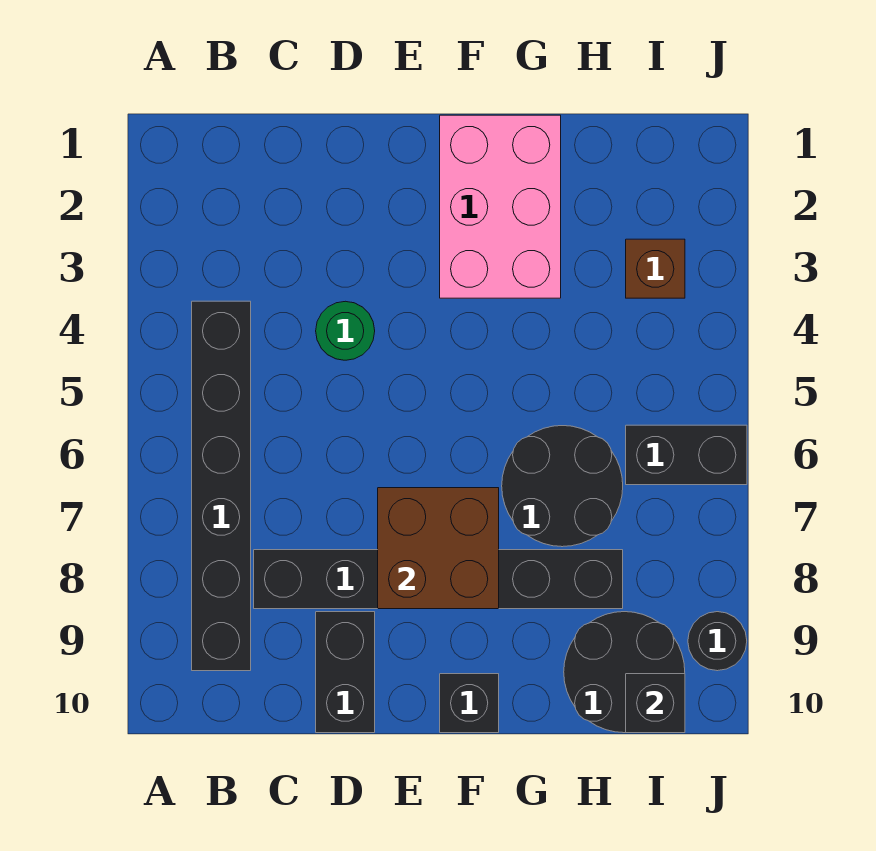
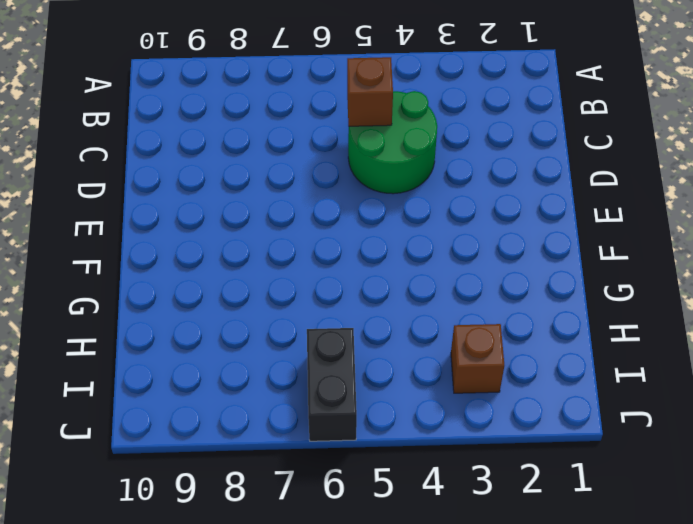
green 2x2 round brick [348,91,437,194] -> green 1x1 round brick [316,301,375,360]
brown 1x1 brick [347,57,393,126] -> none
none -> black 1x6 brick [192,301,251,671]
none -> black 1x6 brick [254,550,623,609]
none -> black 1x2 brick [316,612,375,733]

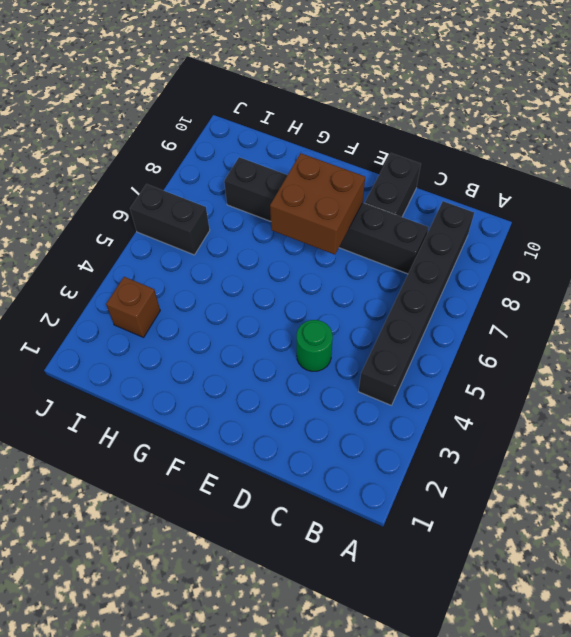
none -> pink 2x3 brick [440,115,561,298]
none -> black 1x1 brick [440,674,499,733]
none -> black 2x2 round brick [502,426,623,547]

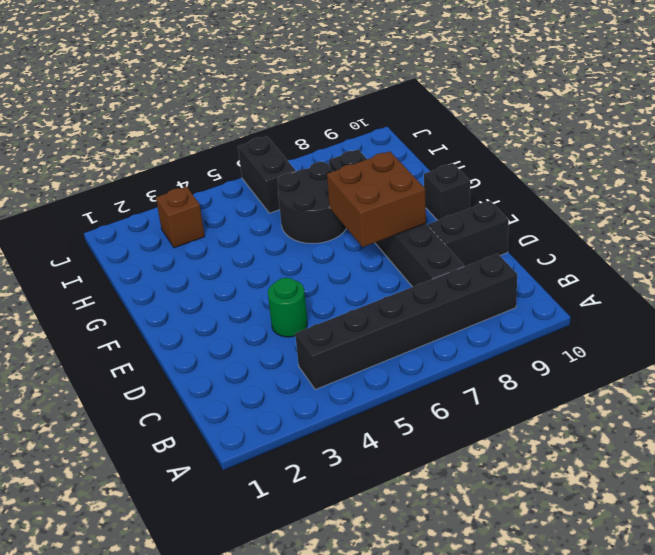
none -> pink 2x3 brick [440,115,561,298]
none -> black 2x2 round brick [564,612,685,733]
none -> black 1x1 round brick [688,612,747,671]

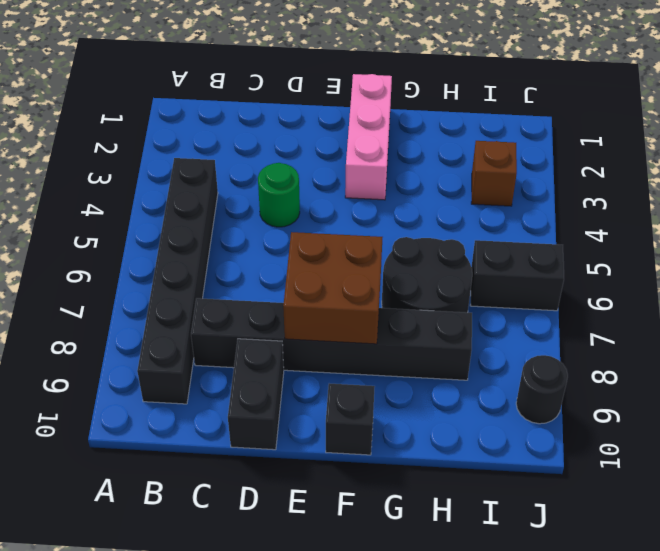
pink 1x3 brick [345,74,392,200] -> pink 2x3 brick [440,115,561,298]
none -> black 2x2 round brick [564,612,685,733]
none -> black 1x1 brick [626,674,685,733]

